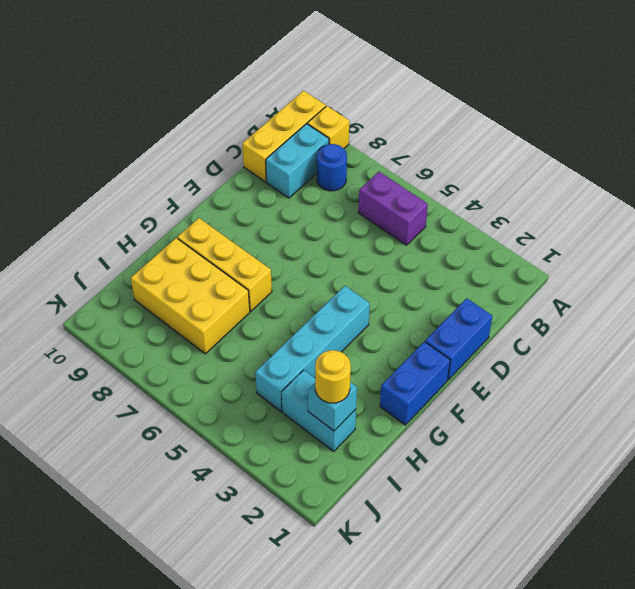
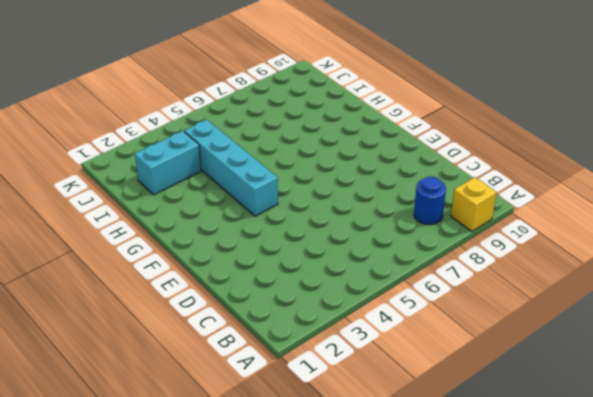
none -> yellow 1x3 brick [242,91,326,182]
none -> purple 1x2 brick [358,172,428,245]
none -> cyan 1x2 brick [266,124,329,198]

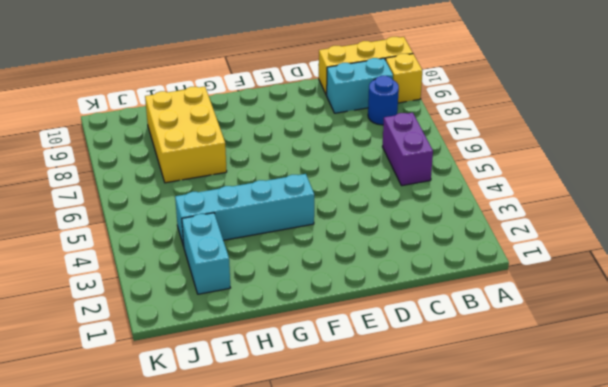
none -> blue 1x2 brick [425,298,492,380]
none -> blue 1x2 brick [380,342,450,425]
none -> yellow 1x3 brick [177,218,272,311]

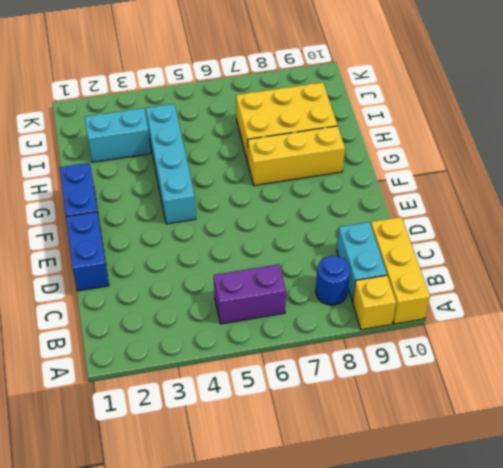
none -> cyan 1x1 brick [308,382,357,431]
none -> yellow 1x1 round brick [315,350,351,403]

